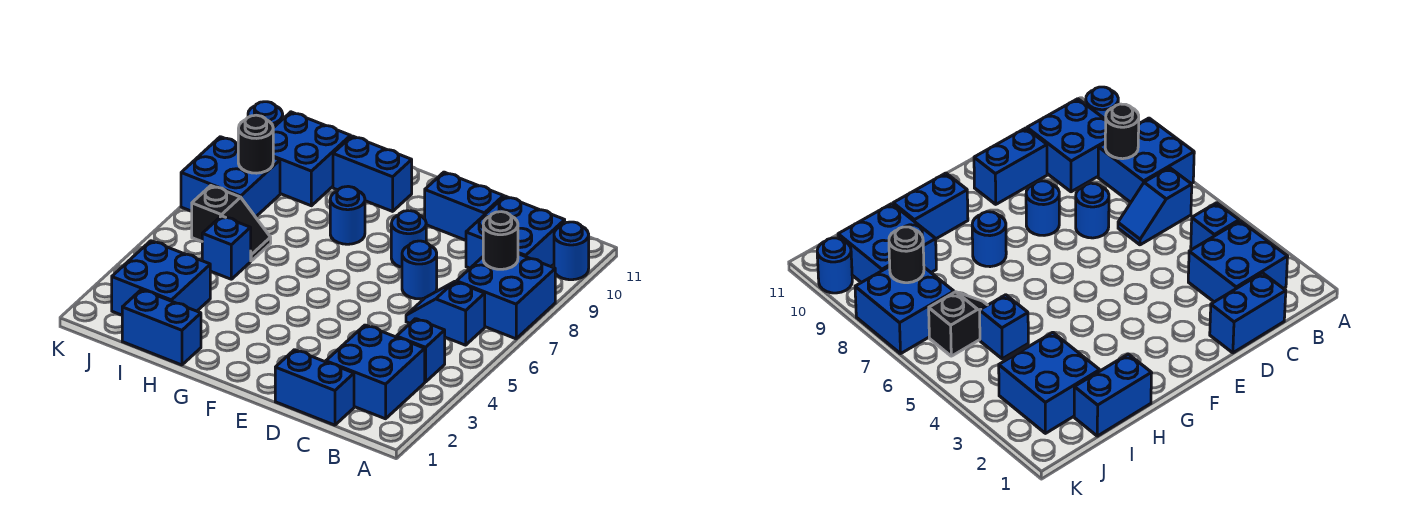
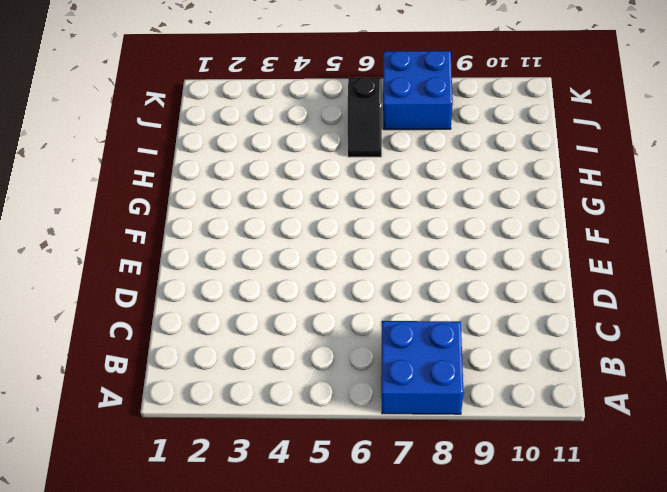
none -> blue 1x1 round brick [554,222,589,280]
none -> blue 2x2 brick [326,325,425,419]
none -> blue 1x1 brick [396,319,445,382]

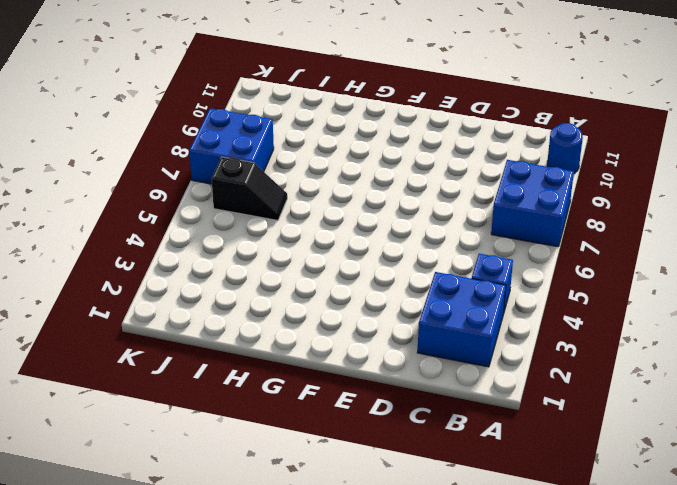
none -> blue 1x2 slope [406,282,485,345]
none -> blue 2x2 brick [466,196,565,268]
none -> blue 1x2 brick [275,350,354,425]

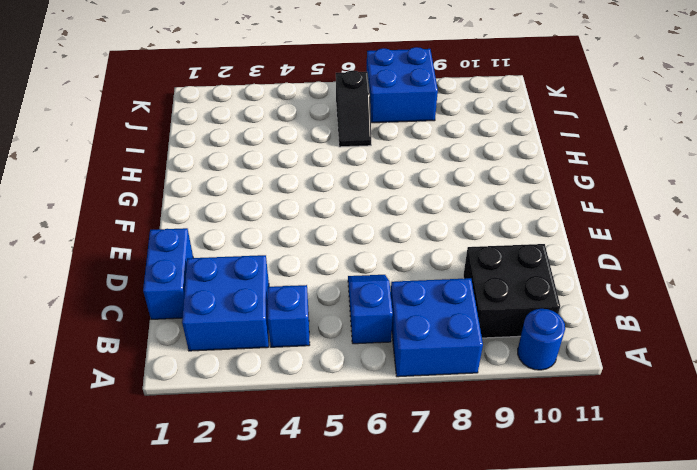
black 2x2 brick [463,244,560,338] -> blue 2x2 brick [466,196,565,268]
none -> blue 1x1 round brick [402,241,437,299]
none -> blue 1x2 brick [425,172,504,240]
none -> blue 1x1 round brick [391,211,426,267]

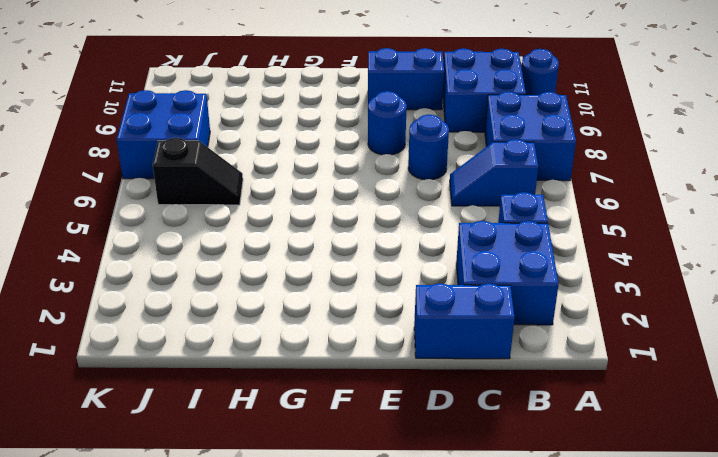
none -> blue 1x1 round brick [330,186,365,244]
none -> blue 1x2 brick [333,136,412,211]
none -> blue 1x2 brick [122,290,201,365]

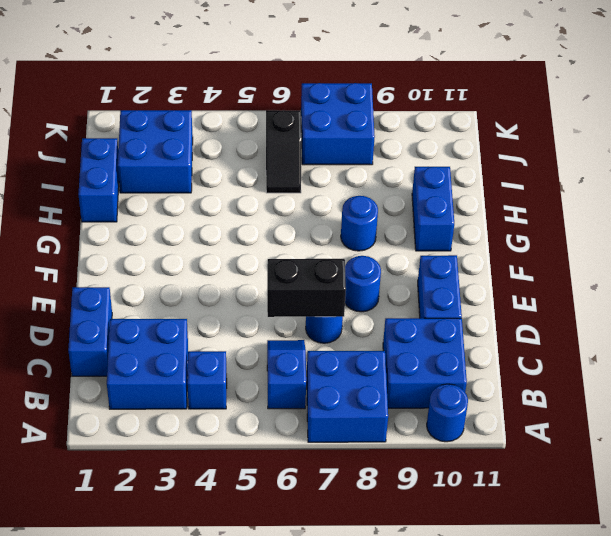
black 1x2 brick [267,259,346,317] -> none
none -> blue 1x1 brick [202,216,251,279]
none -> blue 2x2 brick [273,112,351,206]
none -> blue 1x1 round brick [248,102,283,128]

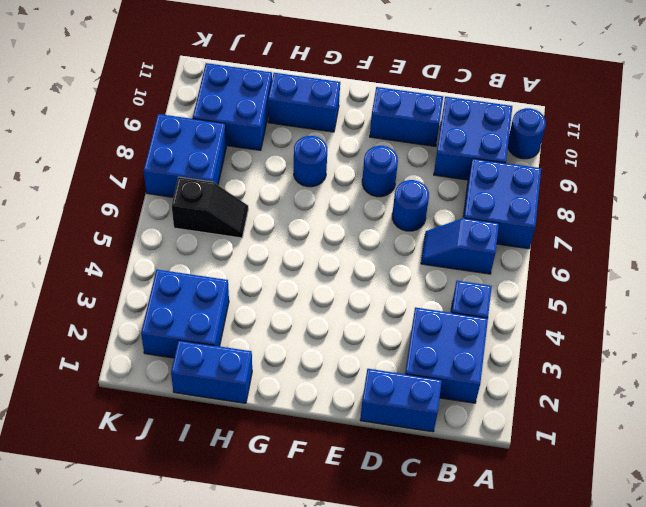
none -> blue 1x1 brick [202,216,251,279]
none -> blue 1x1 round brick [248,102,283,128]
none -> black 1x1 round brick [483,212,518,269]

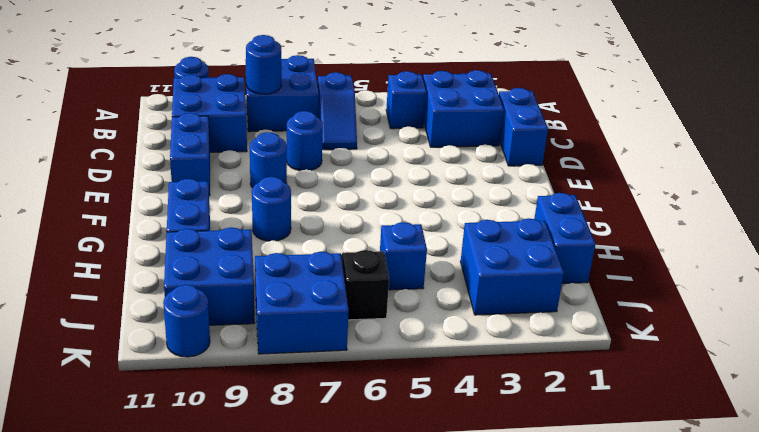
blue 1x1 round brick [246,35,281,94] -> black 1x1 round brick [483,212,518,269]
none -> black 1x1 round brick [238,115,273,173]

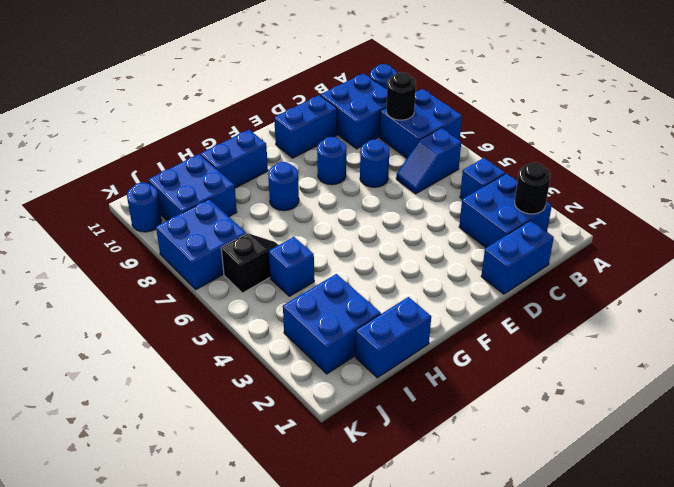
black 1x1 round brick [515,163,551,214] -> black 1x1 round brick moved to [238,115,273,173]

